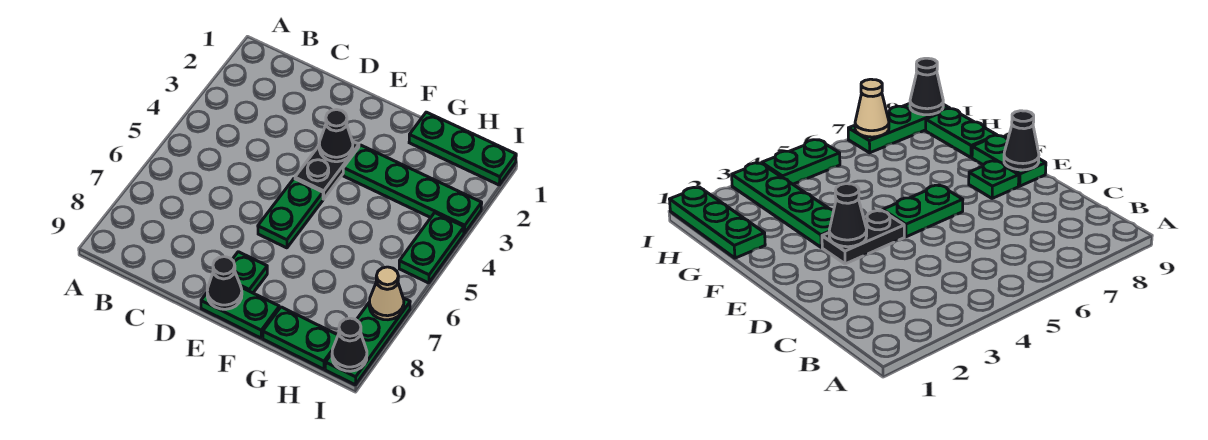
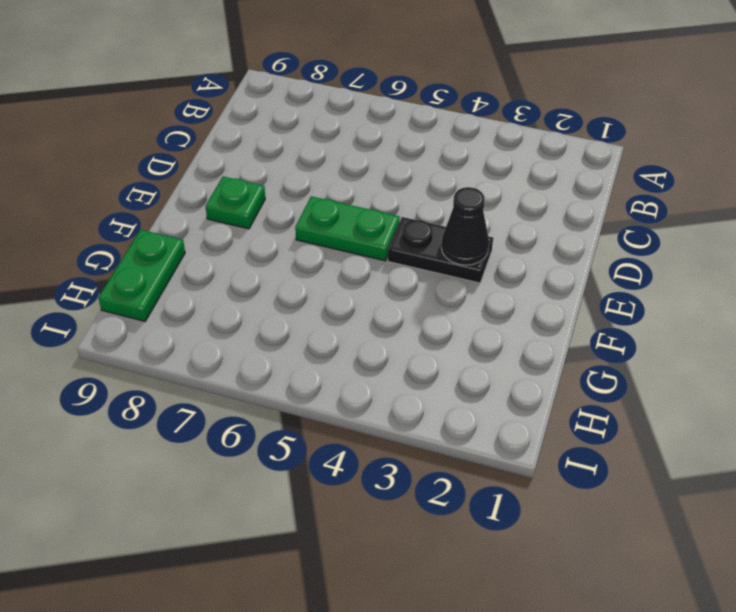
none -> green 1x2 plate [201,287,279,338]
none -> green 1x4 plate [343,145,482,233]
none -> green 1x3 plate [409,112,516,185]

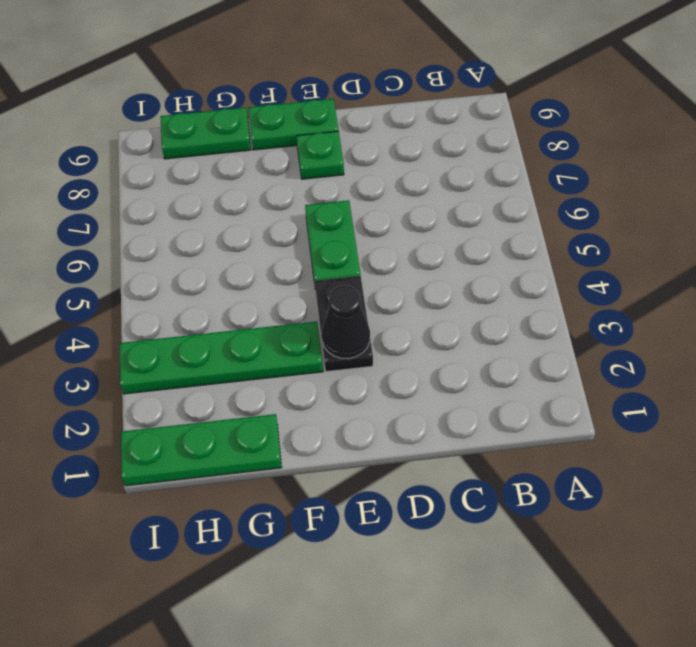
none -> green 1x2 plate [399,213,464,283]
none -> green 1x3 plate [325,298,410,385]
none -> black 1x1 cone [207,257,242,309]

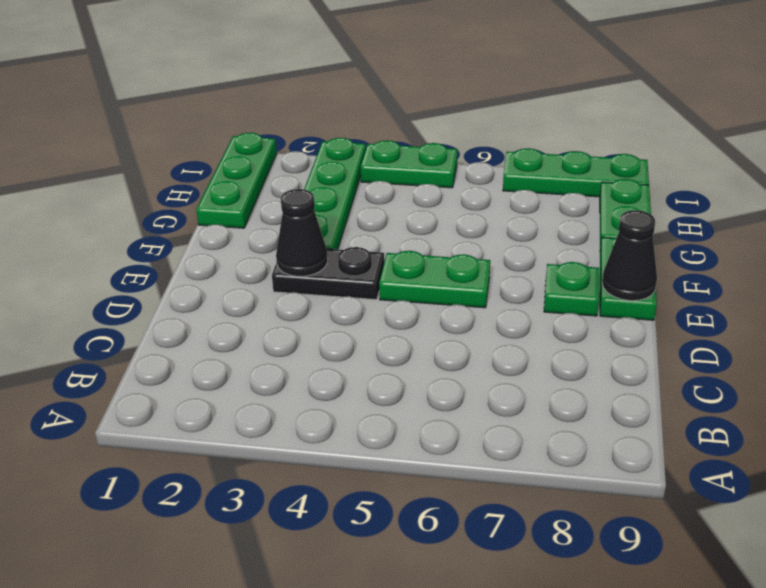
none -> tan 1x1 cone [369,267,404,320]
none -> black 1x1 cone [332,318,367,371]

